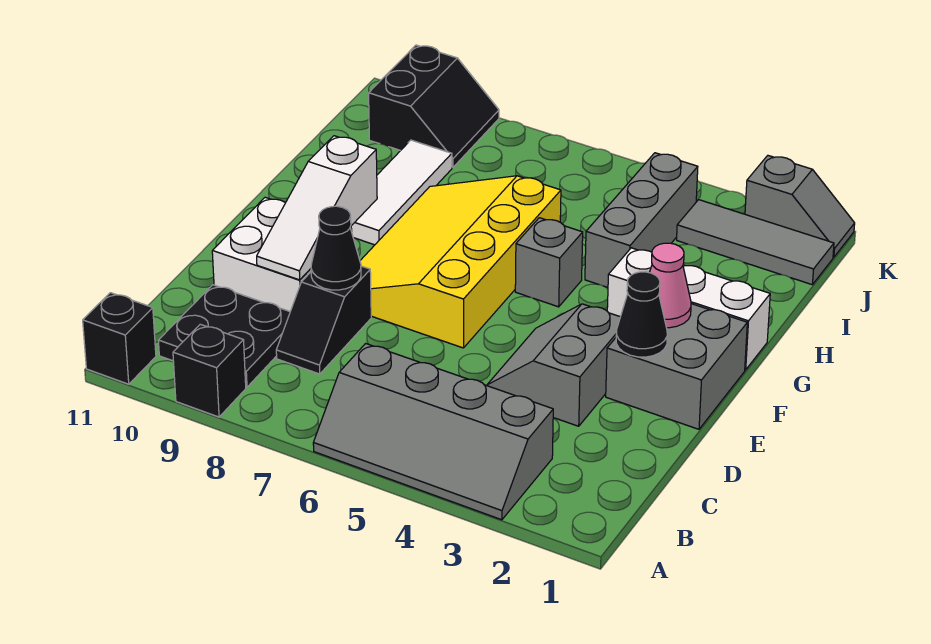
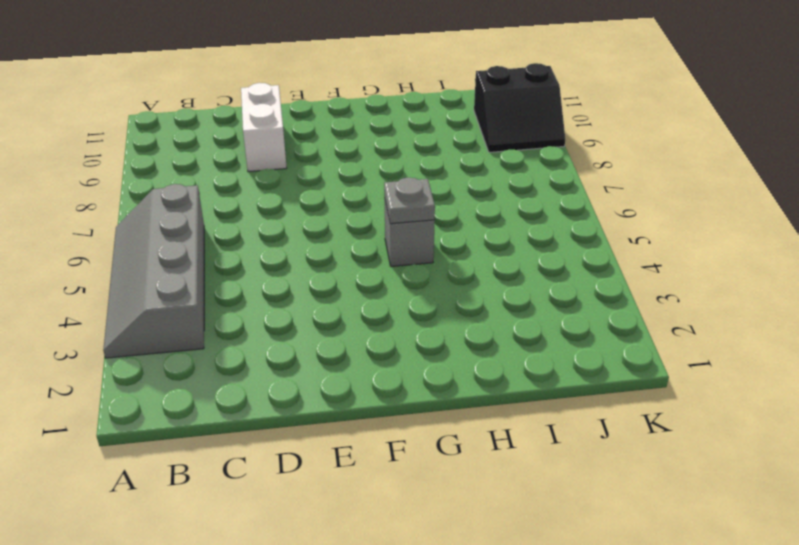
white 1x2 brick [241,83,287,172] -> white 2x2 brick [212,197,352,311]
grey 1x1 plate [384,178,435,224] -> none
none -> black 1x1 brick [173,324,246,417]
none -> black 1x1 brick [83,293,156,384]
none -> black 2x2 plate [158,285,290,387]

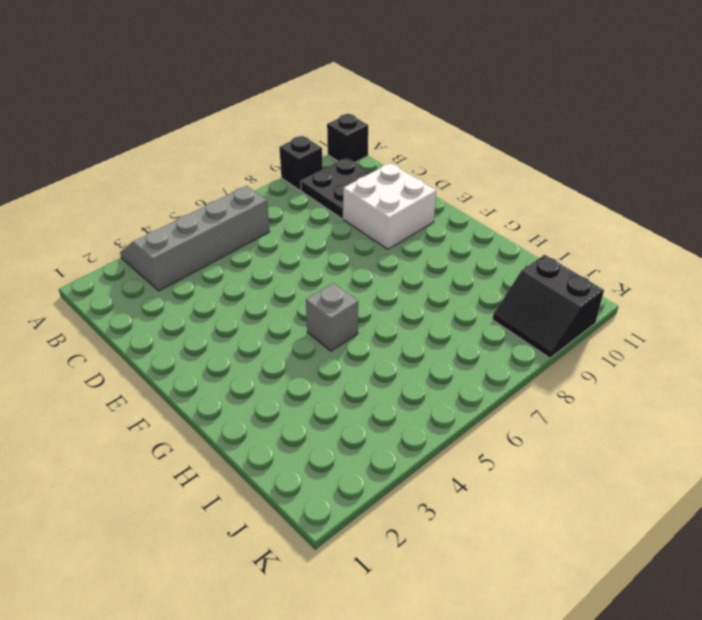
none -> black 1x2 slope [276,266,371,374]
none -> grey 2x2 slope [487,304,620,426]
none -> grey 2x2 brick [606,304,747,429]

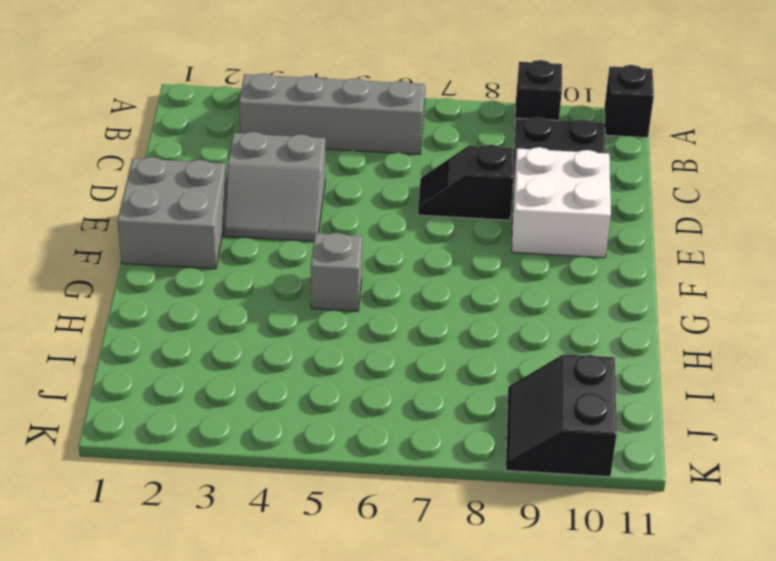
grey 2x2 slope [224,132,325,241] -> grey 2x2 slope turned to [487,304,620,426]
black 1x2 slope [418,145,514,220] -> black 1x2 slope turned to [276,266,371,374]
none -> yellow 3x4 slope [360,176,561,348]
none -> white 1x3 brick [607,248,770,370]
none -> white 1x3 tile [351,140,452,245]

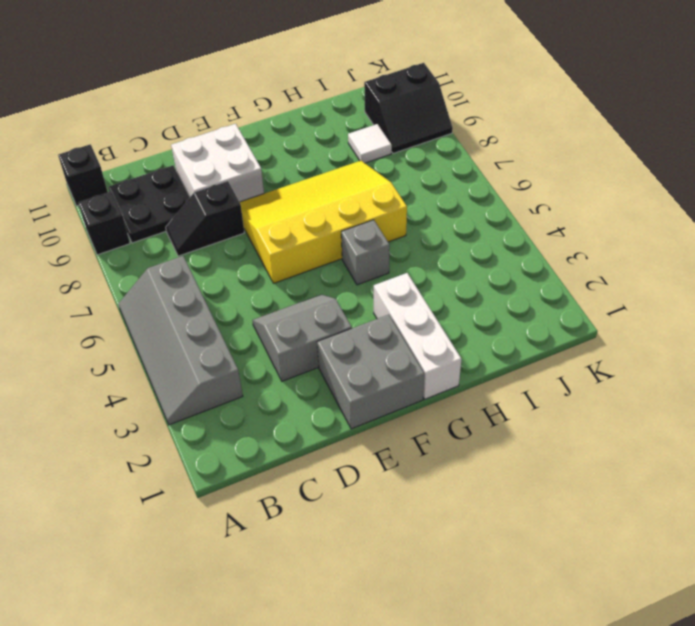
white 1x1 tile [348,124,392,163] -> white 1x3 tile [351,140,452,245]
none -> grey 1x3 brick [585,153,698,287]
none -> grey 1x3 tile [677,200,834,284]
none -> grey 1x2 slope [745,156,855,257]

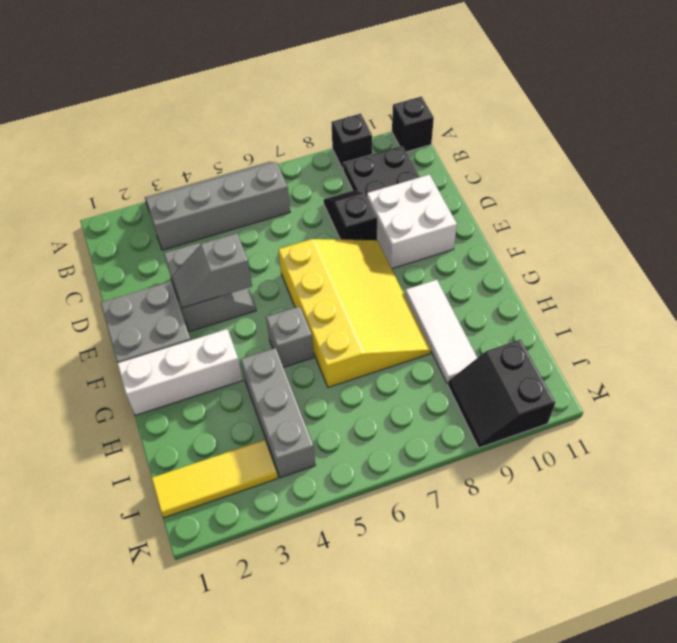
grey 1x2 slope [172,233,252,308] -> grey 1x2 slope moved to [745,156,855,257]
yellow 1x3 tile [152,440,278,518] -> grey 1x3 tile [677,200,834,284]
none -> black 1x1 cone [311,206,361,290]
none -> white 1x3 slope [257,136,377,280]
none -> black 1x1 cone [616,272,667,357]

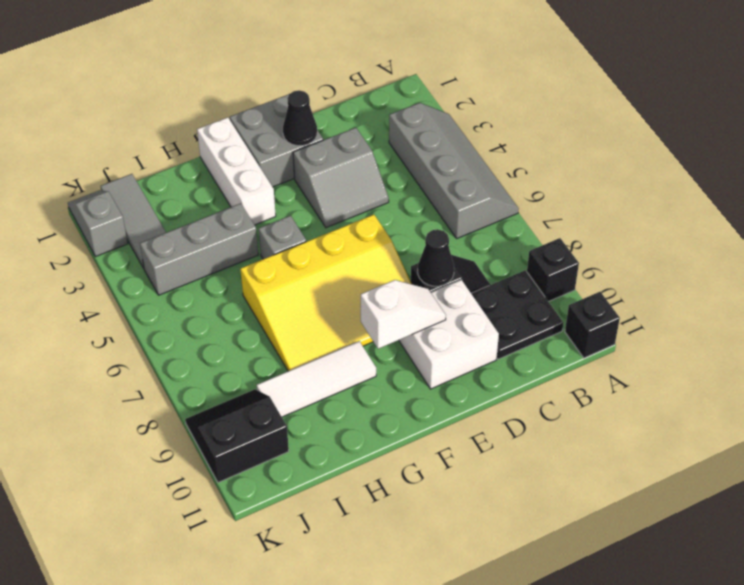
white 1x2 slope [361,280,446,349] -> white 1x3 slope [257,136,377,280]
none -> pink 1x1 cone [650,243,691,328]

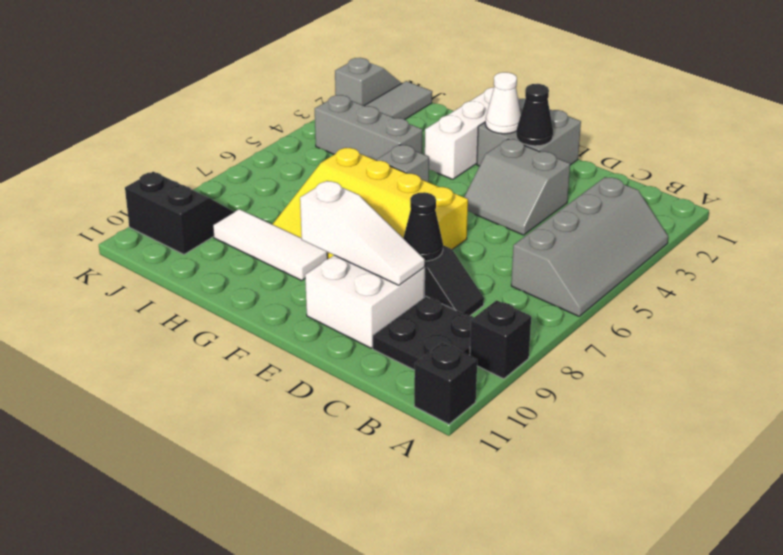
white 1x1 cone [485,72,521,134] -> pink 1x1 cone [650,243,691,328]

